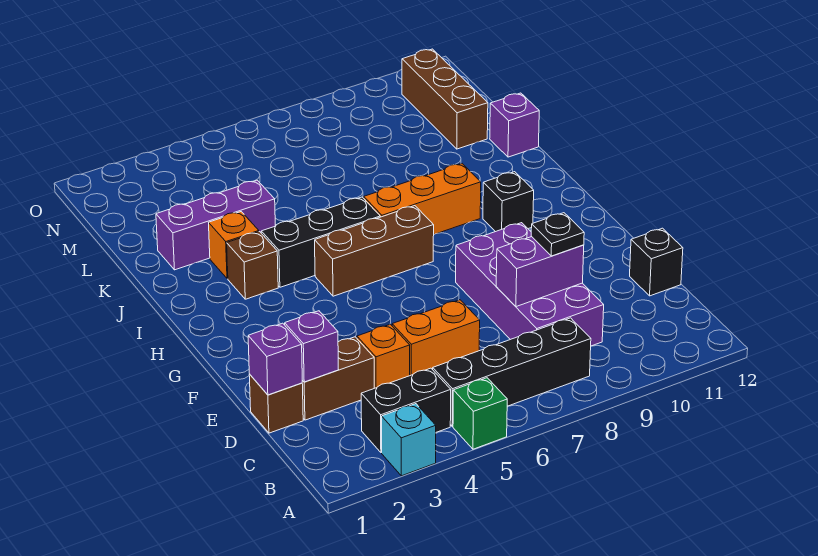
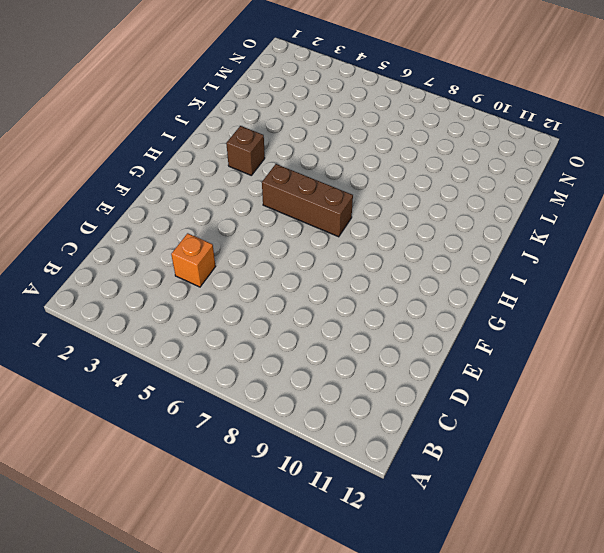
none -> cyan 1x1 brick [382,404,436,476]
none -> green 1x1 brick [453,378,507,449]
none -> black 1x2 brick [361,368,451,453]

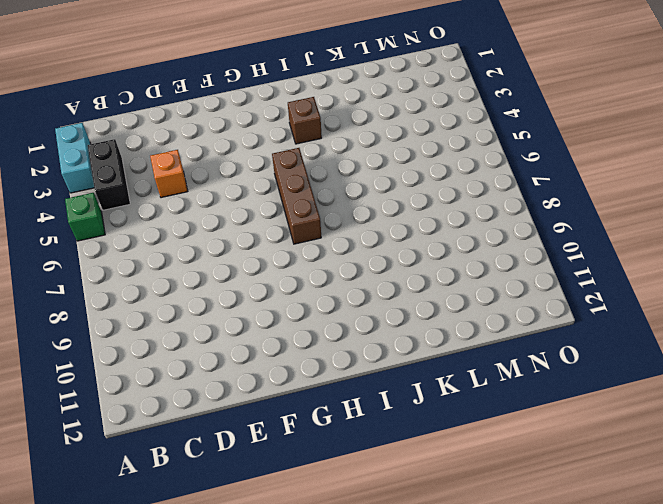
cyan 1x2 brick [55,123,94,193] -> cyan 1x1 brick [382,404,436,476]
none -> black 1x4 brick [433,318,591,426]
none -> purple 2x4 brick [456,223,604,346]
none -> brown 1x1 brick [249,374,303,433]

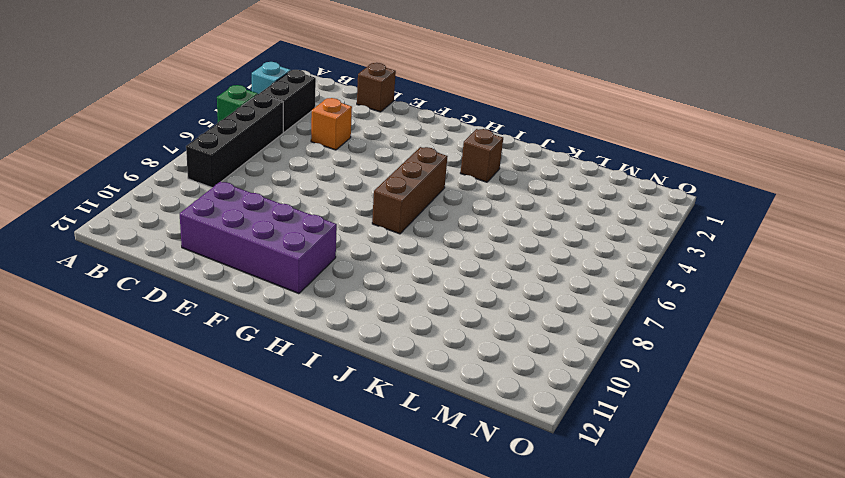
purple 2x4 brick [180,182,337,294] -> purple 2x4 brick moved to [456,223,604,346]
none -> brown 1x2 brick [302,337,374,420]
none -> orange 1x2 brick [392,300,480,376]
none -> black 1x1 brick [630,228,683,296]

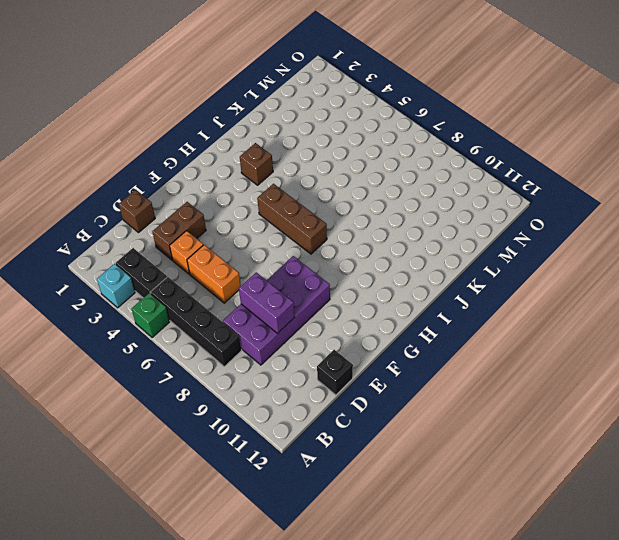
brown 1x2 brick [152,202,206,260] -> brown 1x2 brick turned to [302,337,374,420]
none -> black 1x1 brick [483,172,534,232]
none -> black 1x3 brick [261,197,380,287]
none -> orange 1x3 brick [364,164,481,234]

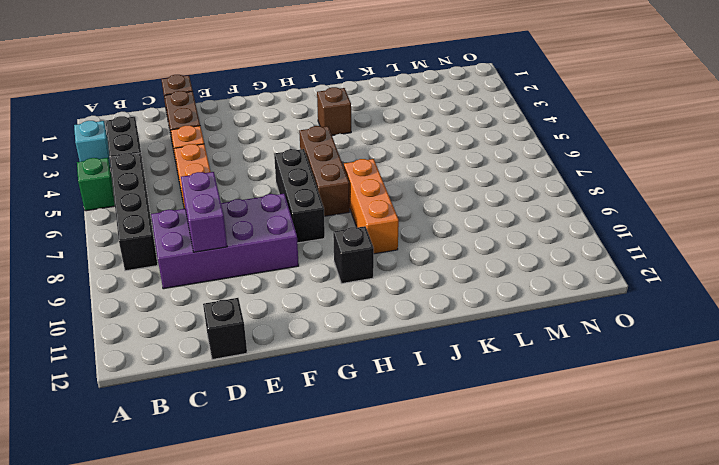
black 1x3 brick [274,149,325,243] -> black 1x3 brick moved to [261,197,380,287]
none -> orange 1x1 brick [209,212,259,279]
none -> purple 1x3 brick [156,180,275,270]
none -> purple 1x1 brick [490,93,539,157]

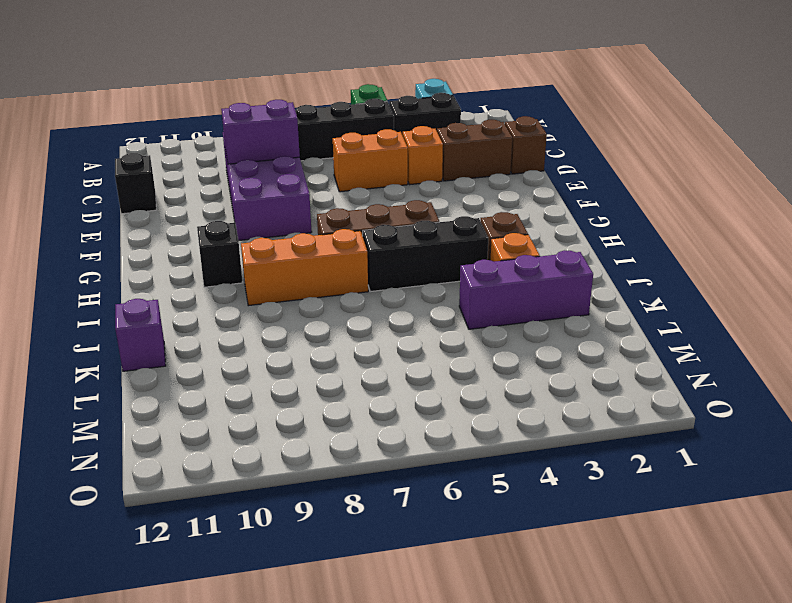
none -> brown 1x3 brick [402,49,488,149]
none -> purple 1x1 brick [248,323,302,395]
none -> purple 1x1 brick [285,311,339,382]

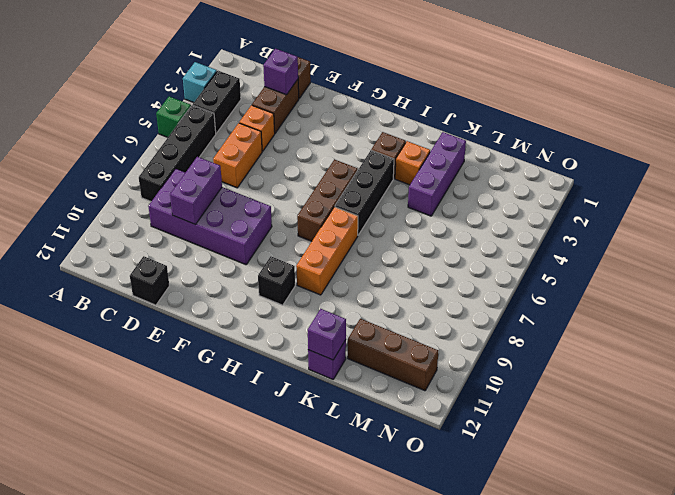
purple 1x1 brick [308,309,346,360] -> purple 1x1 brick moved to [248,323,302,395]
none -> black 1x1 plate [531,213,584,256]

